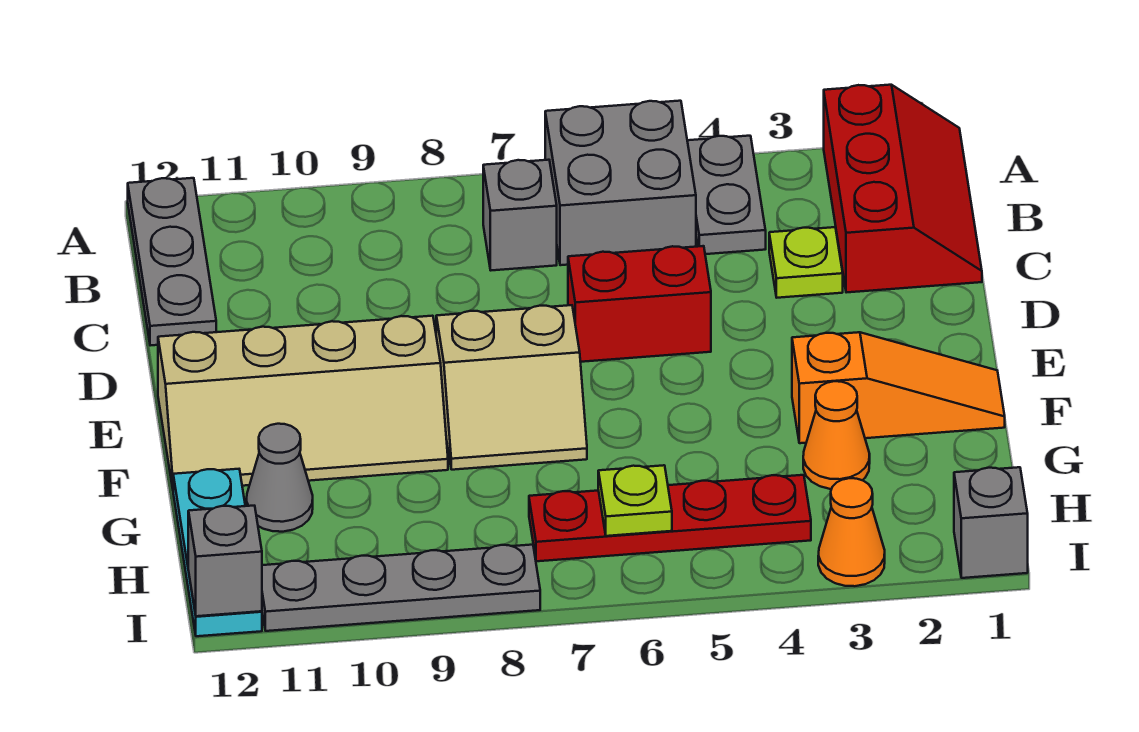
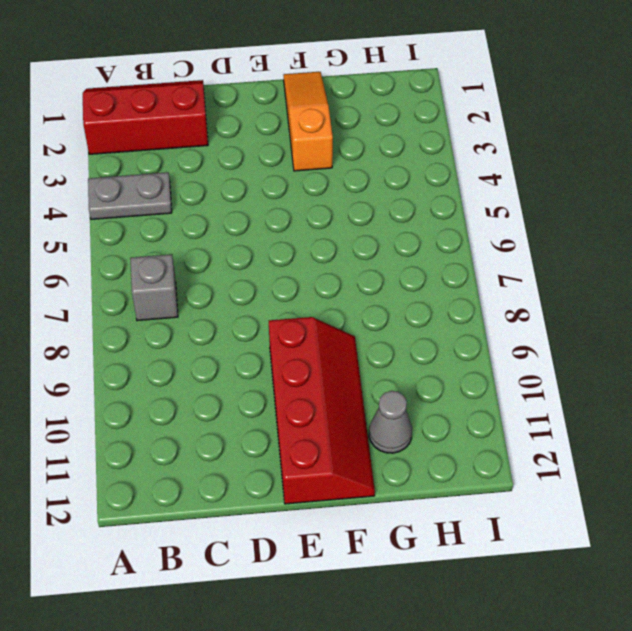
red 2x4 slope [269,317,375,504] -> tan 2x4 slope [158,316,448,488]
none -> grey 2x2 brick [545,101,696,265]
none -> grey 1x3 plate [128,178,216,346]
none -> lime 1x1 plate [769,227,843,298]

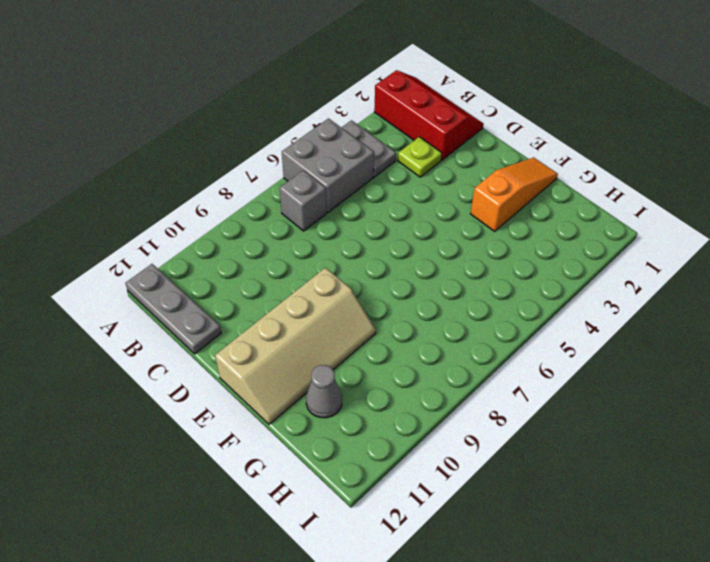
none -> red 1x2 brick [568,246,711,362]
none -> tan 2x2 slope [436,305,587,470]
none -> orange 1x1 cone [803,381,870,489]

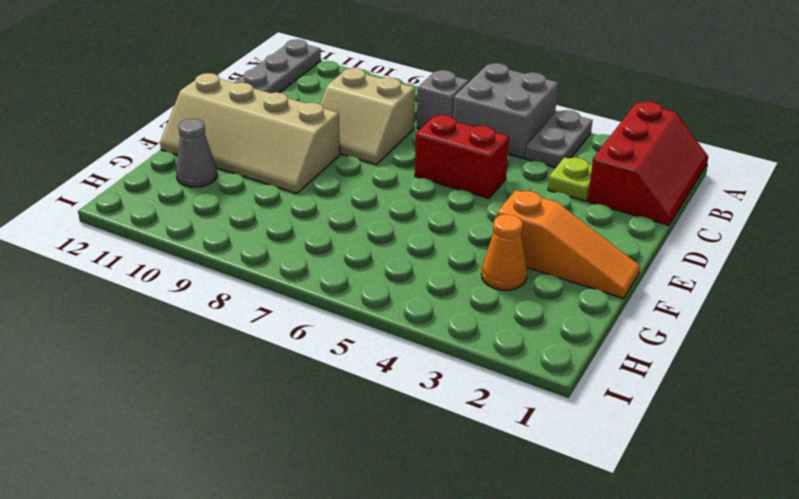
tan 2x2 slope [320,68,415,165] -> tan 2x2 slope moved to [436,305,587,470]
none -> cyan 1x3 plate [173,469,262,636]
none -> red 1x4 plate [529,475,811,561]
none -> grey 1x1 brick [954,467,1028,578]

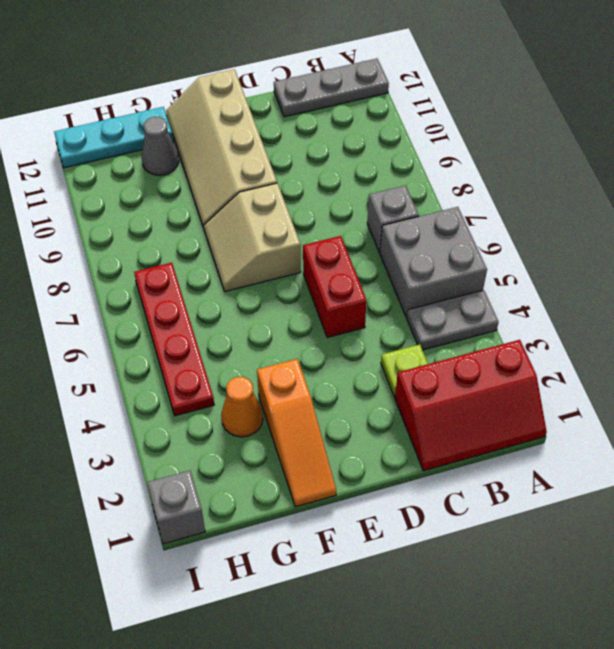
none -> orange 1x1 cone [818,478,885,586]
none -> grey 1x4 plate [262,545,540,631]
none -> lime 1x1 plate [598,465,672,536]

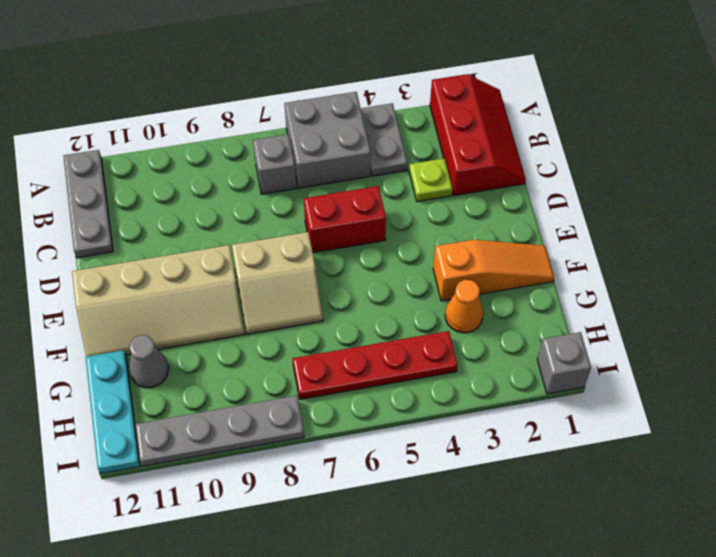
none -> orange 1x1 cone [818,478,885,586]
none -> lime 1x1 plate [598,465,672,536]
none -> grey 1x1 brick [188,506,262,616]

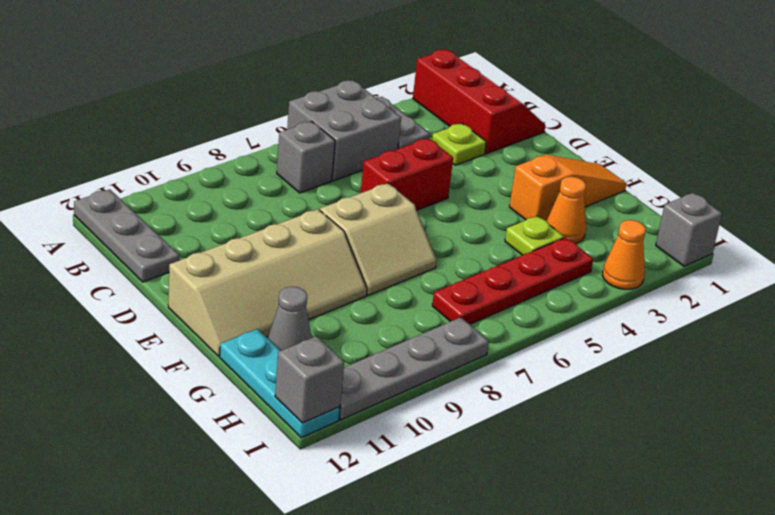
lime 1x1 plate [505,216,564,255] -> lime 1x1 plate moved to [598,465,672,536]

